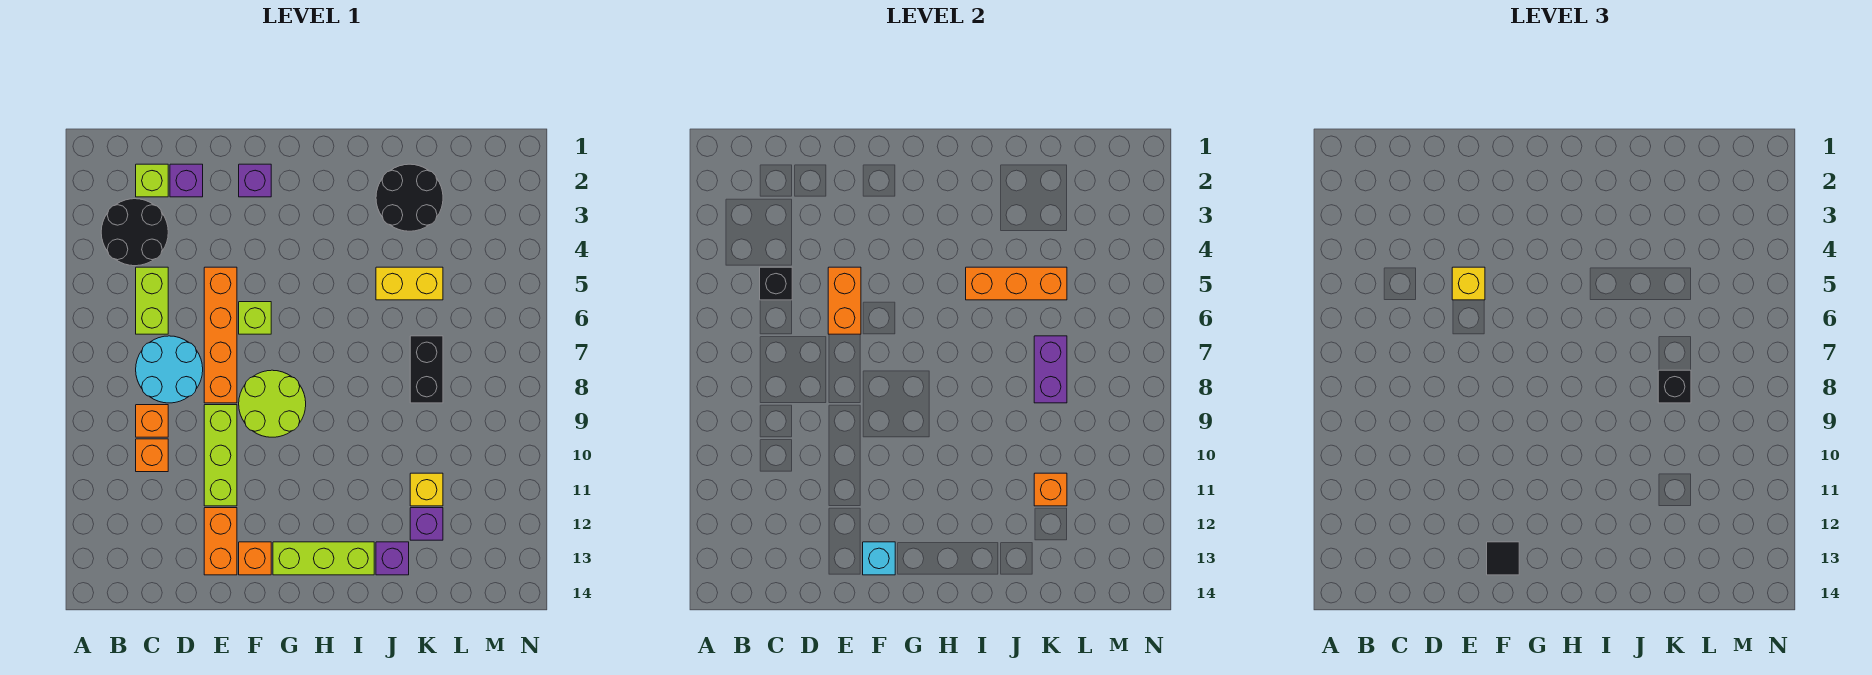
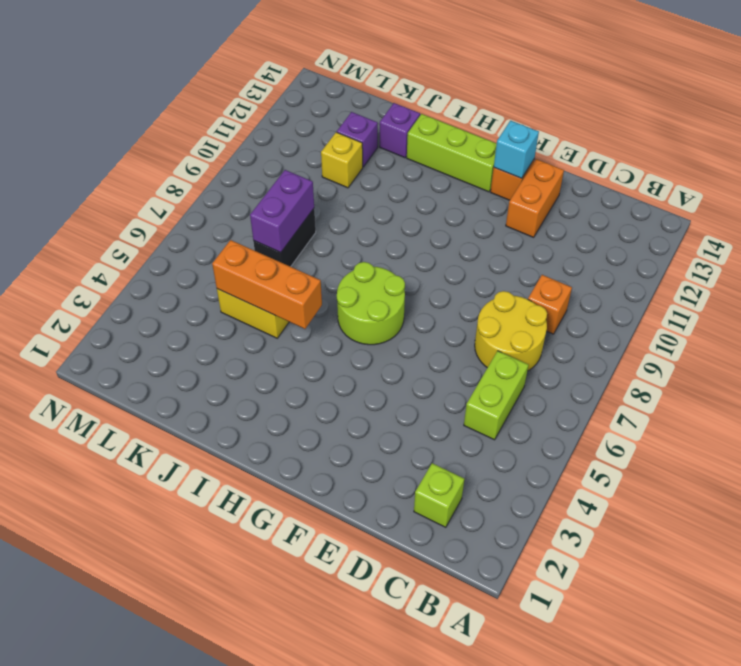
yellow 2x2 round brick [475,291,547,371] -> cyan 2x2 round brick [136,336,203,403]
lime 2x2 round brick [337,262,405,345] -> lime 2x2 round brick moved to [239,370,306,437]
none -> black 2x2 round brick [101,199,168,266]
none -> orange 1x1 brick [136,439,168,472]
none -> purple 1x1 brick [170,164,203,197]
none -> orange 1x4 brick [204,267,237,403]

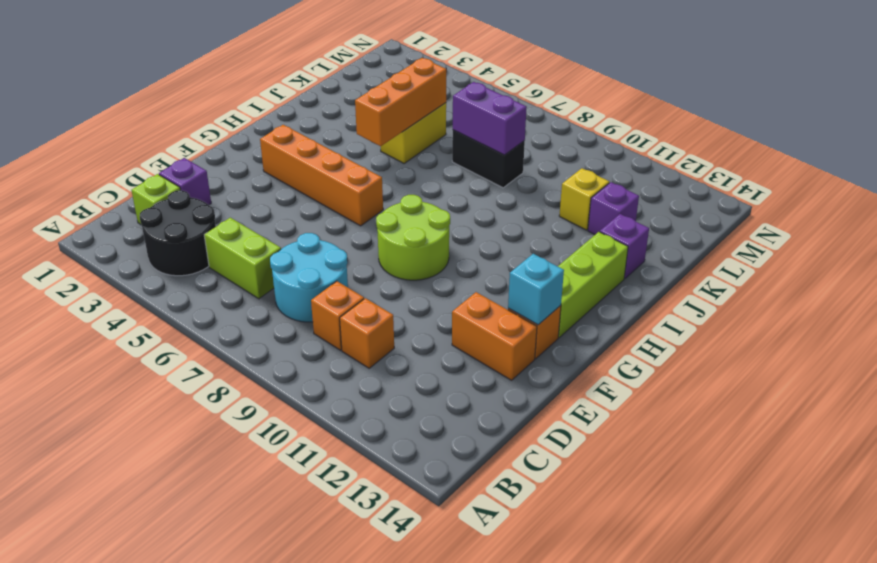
orange 1x4 brick [260,125,383,226] -> orange 1x4 brick moved to [204,267,237,403]
none -> lime 1x3 brick [204,405,237,506]
none -> purple 1x1 brick [239,164,271,197]
none -> lime 1x1 brick [239,302,271,334]
none -> black 2x2 round brick [376,164,443,231]

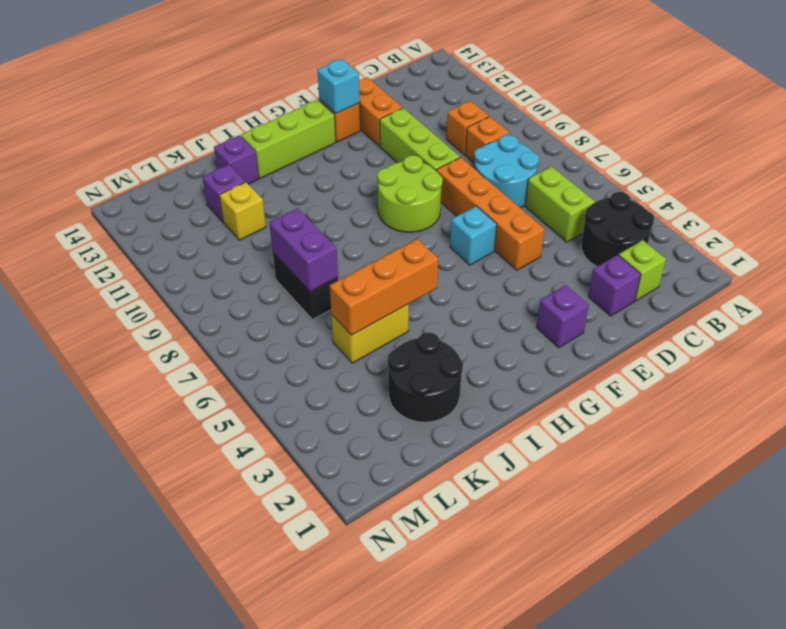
cyan 1x1 brick [450,206,497,265] -> lime 1x1 brick [239,302,271,334]
none -> black 1x1 brick [760,267,792,300]
none -> orange 1x2 brick [828,267,861,334]
none -> orange 1x1 brick [1034,473,1067,506]
none -> yellow 1x1 brick [1452,267,1485,300]

